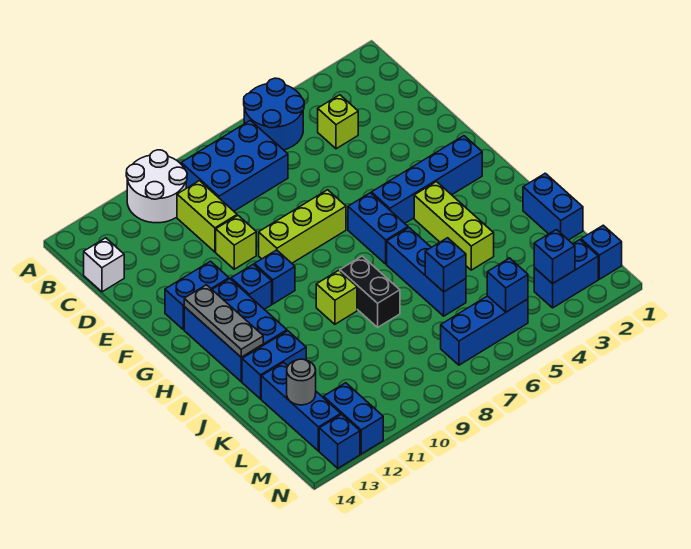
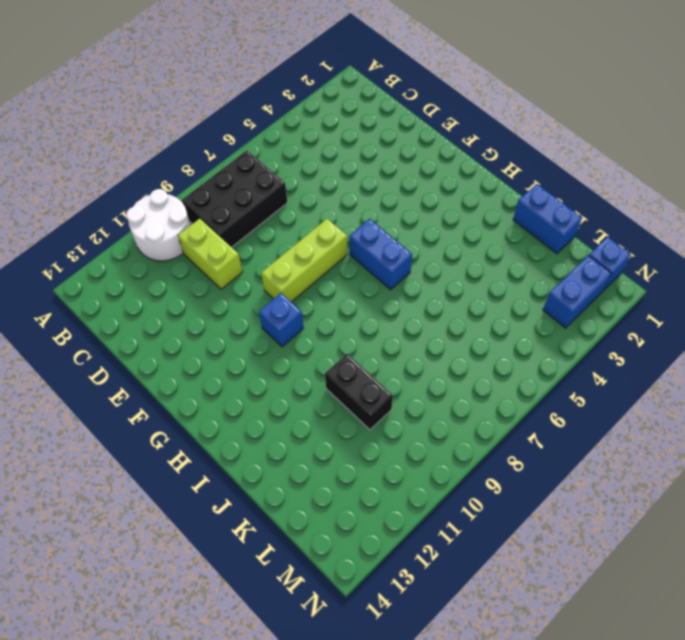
black 2x3 brick [182,151,288,247] -> blue 2x3 brick [181,120,288,211]
black 1x2 brick [325,354,393,430] -> black 1x2 brick moved to [340,256,400,327]
none -> blue 2x2 round brick [244,78,304,150]
none -> lime 1x1 brick [318,95,358,149]
none -> white 1x1 brick [84,238,124,292]
none -> lime 1x1 brick [216,216,256,269]

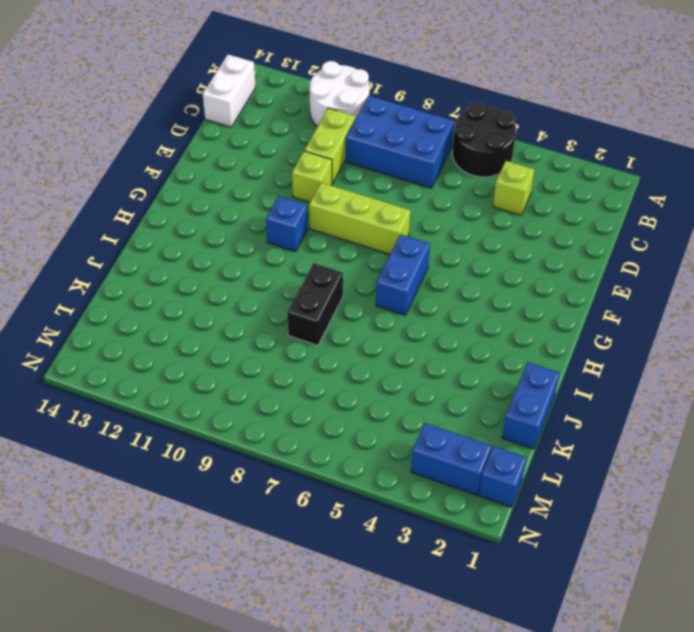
black 2x2 round brick [452,103,516,177] -> blue 2x2 round brick [244,78,304,150]
white 1x2 brick [203,55,256,127] -> white 1x1 brick [84,238,124,292]
none -> blue 1x2 brick [165,261,229,329]
none -> blue 1x4 brick [371,136,482,223]
none -> blue 1x1 brick [231,264,272,309]
none -> blue 2x3 brick [184,279,287,382]

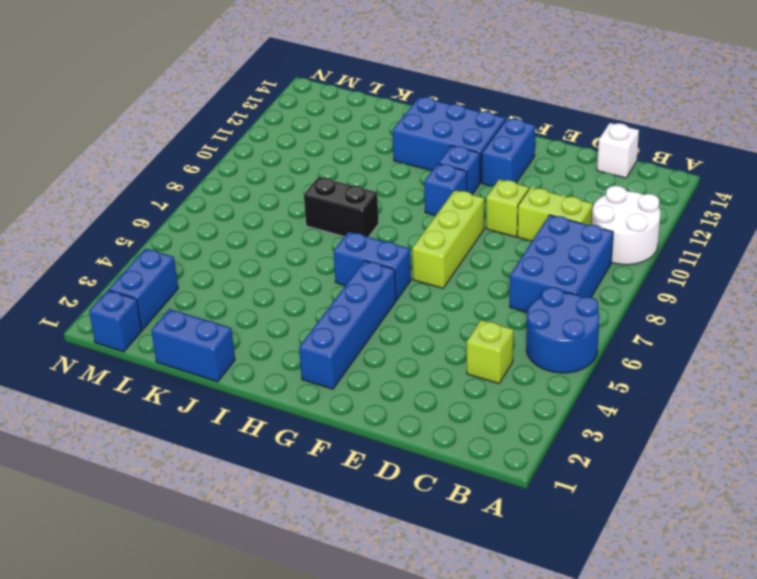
none -> lime 1x3 brick [414,182,494,270]
none -> blue 1x3 brick [387,228,466,316]
none -> lime 1x1 brick [316,270,357,324]
none -> blue 1x2 brick [242,331,306,399]

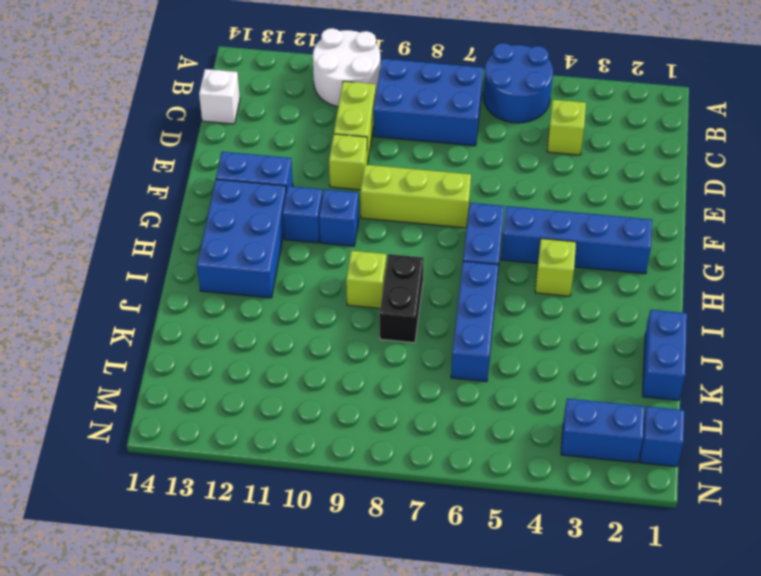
lime 1x1 brick [535,239,576,296] -> lime 1x3 brick [414,182,494,270]
none -> blue 1x2 brick [242,331,306,399]
none -> blue 1x3 brick [261,362,341,451]
none -> blue 1x3 brick [441,296,528,365]
none -> blue 1x2 brick [323,383,383,454]

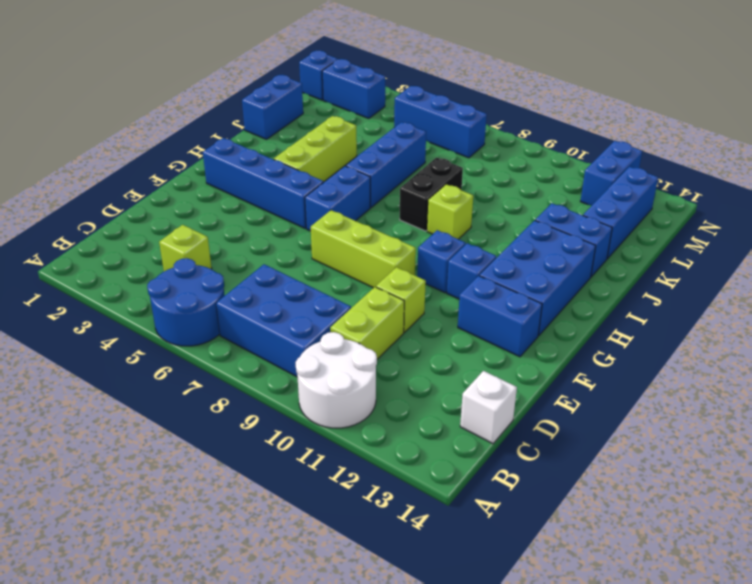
none -> blue 1x1 brick [319,414,360,468]
none -> grey 1x3 plate [184,285,263,357]
none -> blue 1x1 brick [425,238,466,292]
none -> grey 1x1 round brick [287,359,316,405]

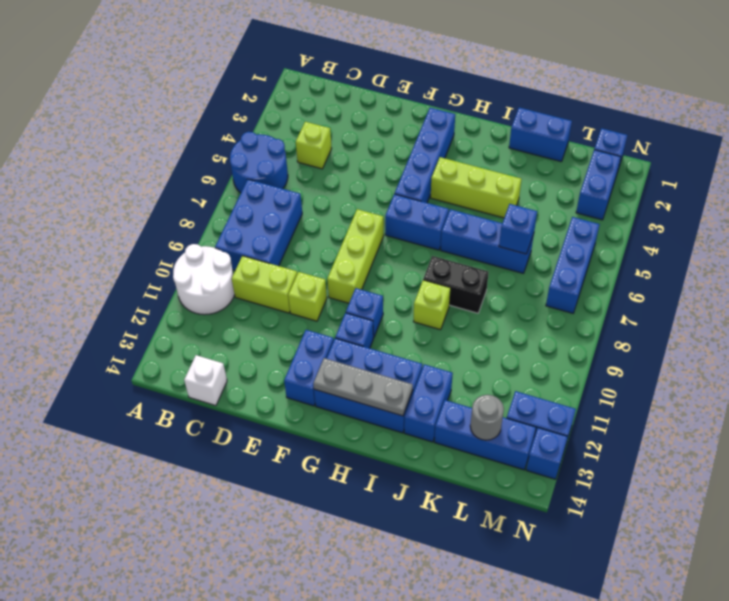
none -> blue 1x1 brick [534,230,575,284]
none -> blue 1x1 brick [487,258,528,312]

